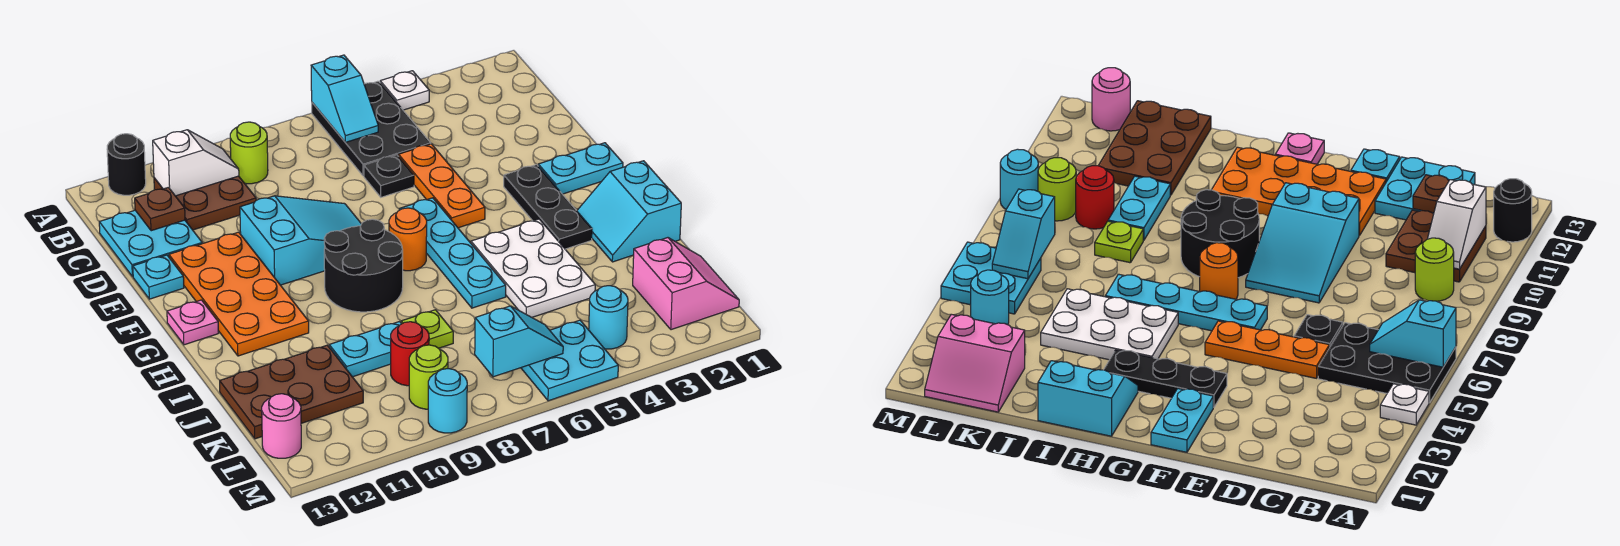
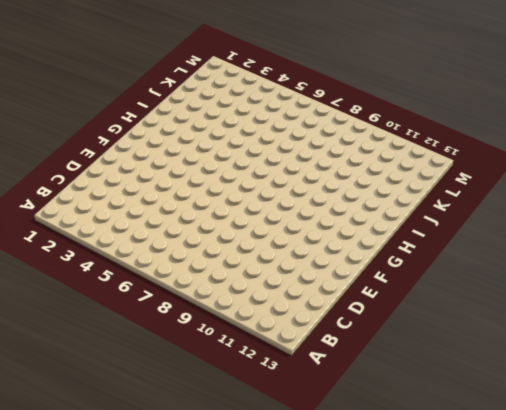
none -> white 1x1 plate [380,71,429,110]
none -> black 2x3 plate [312,81,431,176]
none -> black 1x1 round brick [107,134,146,195]
none -> lime 1x1 round brick [230,122,268,184]

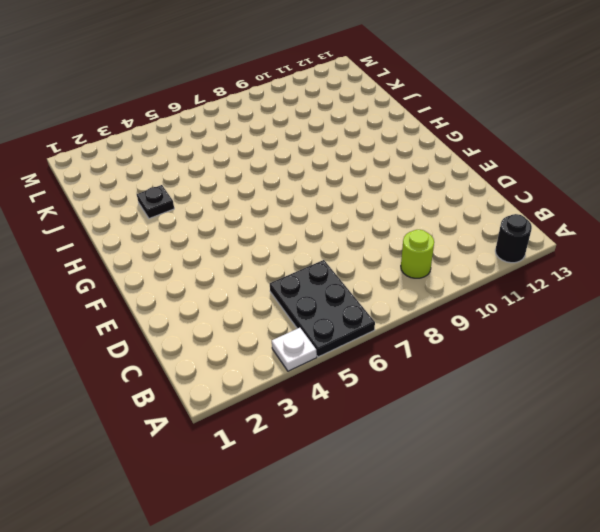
black 1x1 plate [137,185,174,218] -> black 1x1 plate moved to [364,155,414,197]
none -> brown 2x2 plate [154,176,256,230]
none -> cyan 2x2 plate [99,210,202,277]
none -> orange 1x3 plate [399,144,485,228]
none -> cyan 2x3 slope [240,196,361,285]

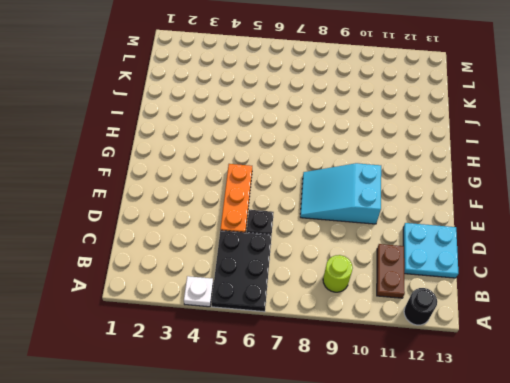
brown 1x2 plate [377,244,405,298] -> brown 2x2 plate [154,176,256,230]
none -> orange 2x4 plate [169,232,309,356]
none -> cyan 1x1 plate [133,255,184,299]
none -> cyan 1x2 plate [538,143,623,194]
none -> black 1x3 plate [504,165,592,249]

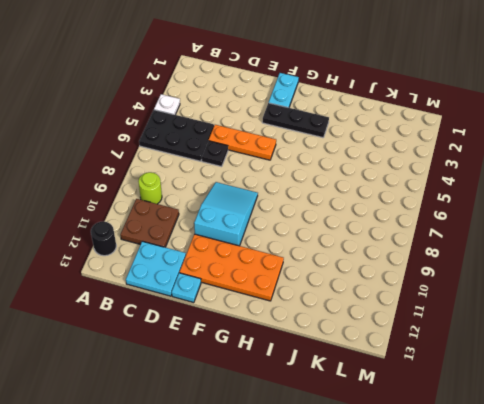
none -> cyan 1x4 plate [399,198,506,308]
none -> orange 1x1 round brick [389,208,427,271]
none -> black 2x2 round brick [324,219,403,312]
none -> pink 1x1 plate [167,300,219,345]

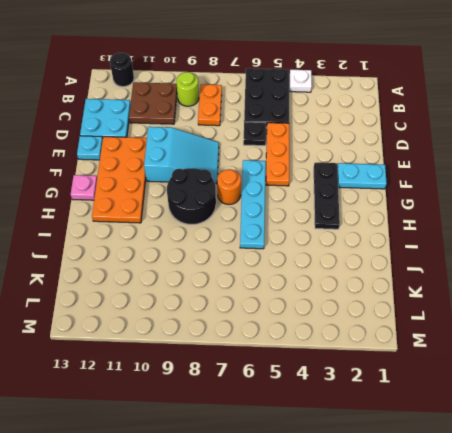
orange 1x2 plate [198,84,222,126] -> none
none -> cyan 2x2 slope [577,161,681,262]
none -> white 2x3 plate [471,219,595,317]
none -> lime 1x1 plate [401,310,453,348]
none -> cyan 1x2 plate [329,322,401,377]

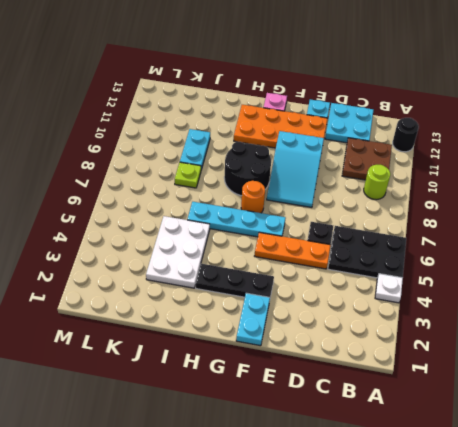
white 2x3 plate [146,216,210,288] -> white 2x3 plate turned to [471,219,595,317]
none -> cyan 2x2 slope [577,161,681,262]
none -> brown 2x3 plate [220,345,363,439]
none -> pink 2x2 slope [633,238,739,330]
none -> red 1x1 round brick [391,322,429,386]

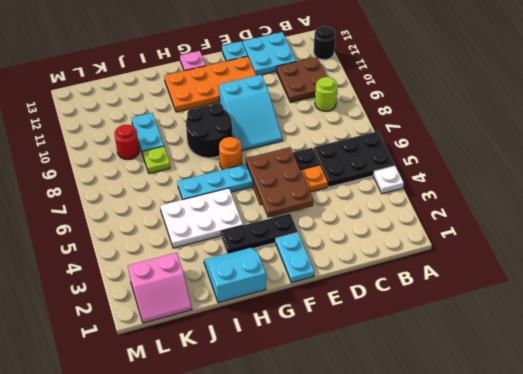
brown 2x3 plate [246,147,313,218] -> brown 2x3 plate moved to [220,345,363,439]
none -> cyan 1x1 round brick [589,286,628,349]
none -> cyan 2x2 plate [521,320,618,401]
none -> lime 1x1 round brick [409,345,448,409]
none -> pink 1x1 round brick [262,394,301,458]

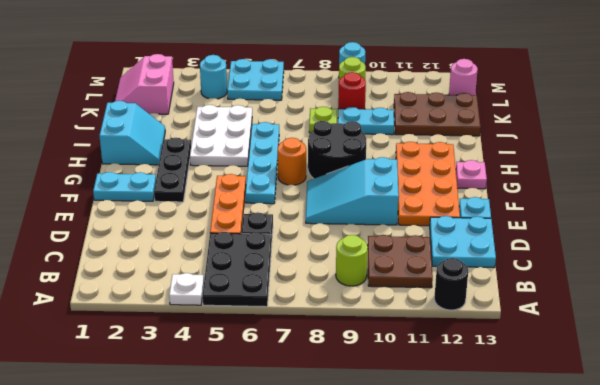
none -> cyan 1x2 slope [311,55,378,142]
none -> white 1x2 slope [153,130,239,196]
none -> brown 1x1 plate [135,187,185,231]
none -> cyan 1x2 slope [475,306,563,377]

